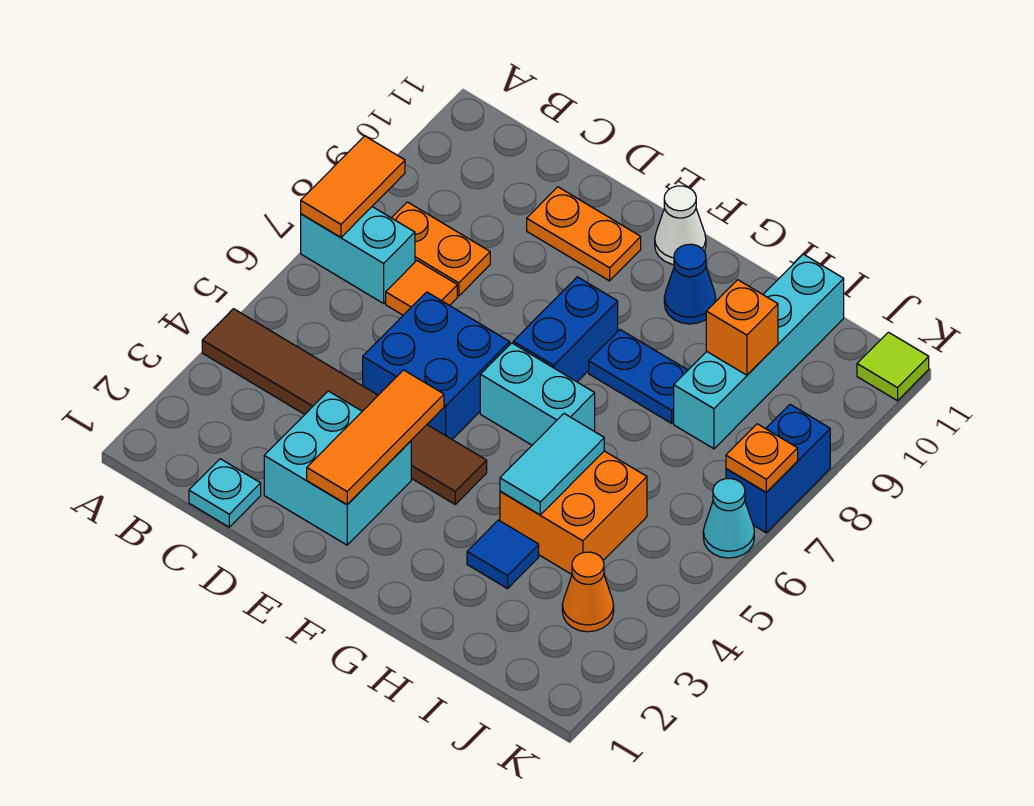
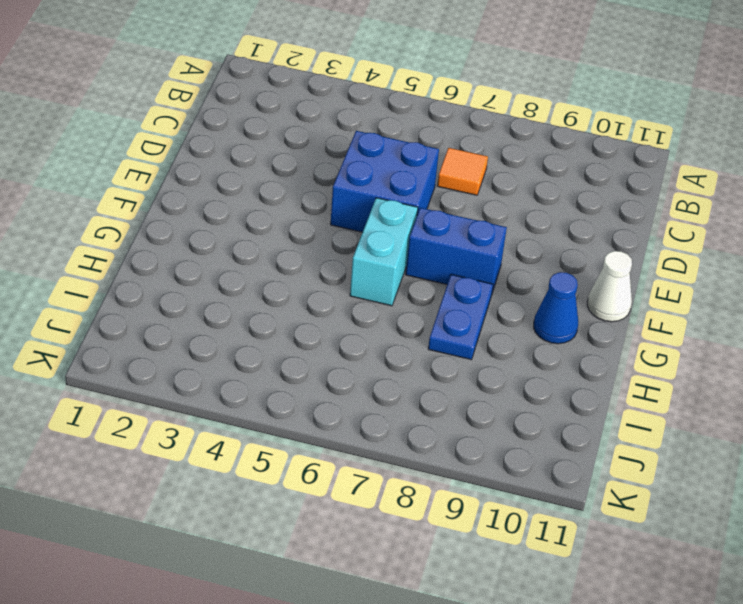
none -> brown 1x6 tile [202,309,487,504]
none -> cyan 1x2 brick [301,207,415,303]
none -> orange 1x2 plate [392,202,490,296]

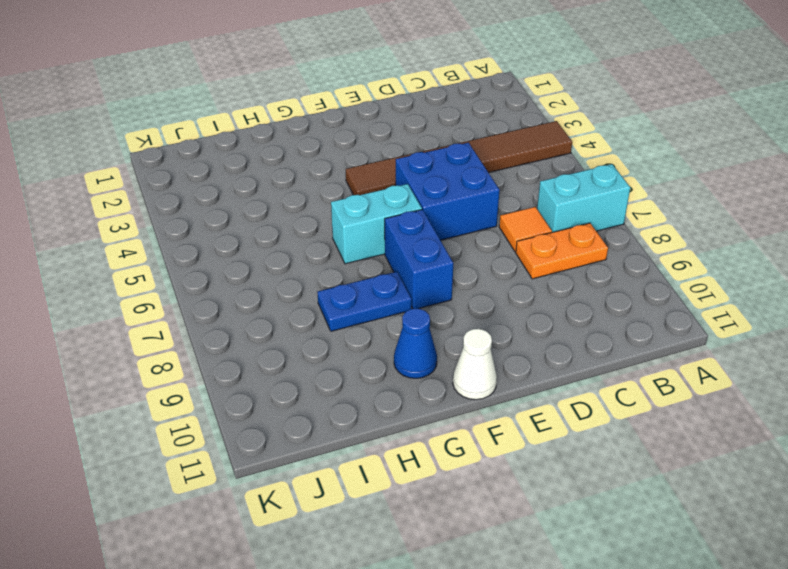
none -> cyan 1x1 plate [189,459,261,527]
none -> cyan 2x2 brick [264,391,411,545]
none -> orange 1x2 plate [527,187,641,281]

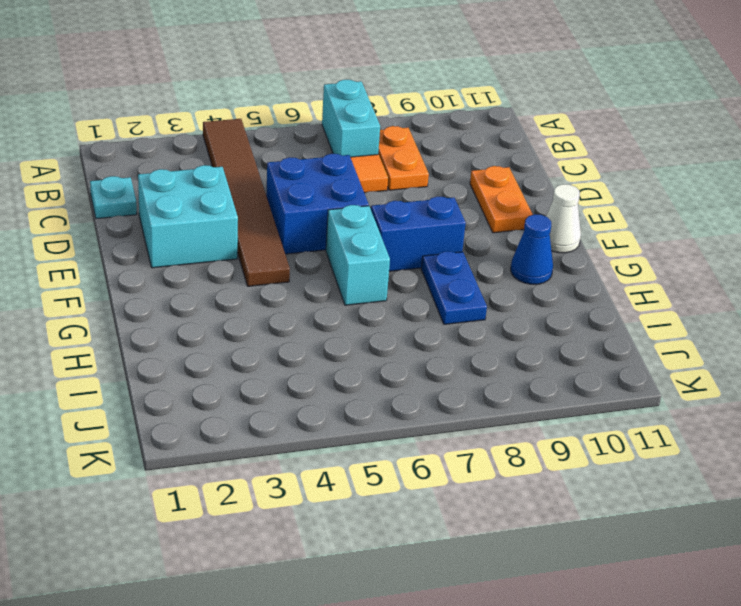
none -> blue 1x1 tile [467,520,539,589]
none -> orange 2x2 brick [500,451,647,574]
none -> cyan 1x4 brick [674,254,844,449]

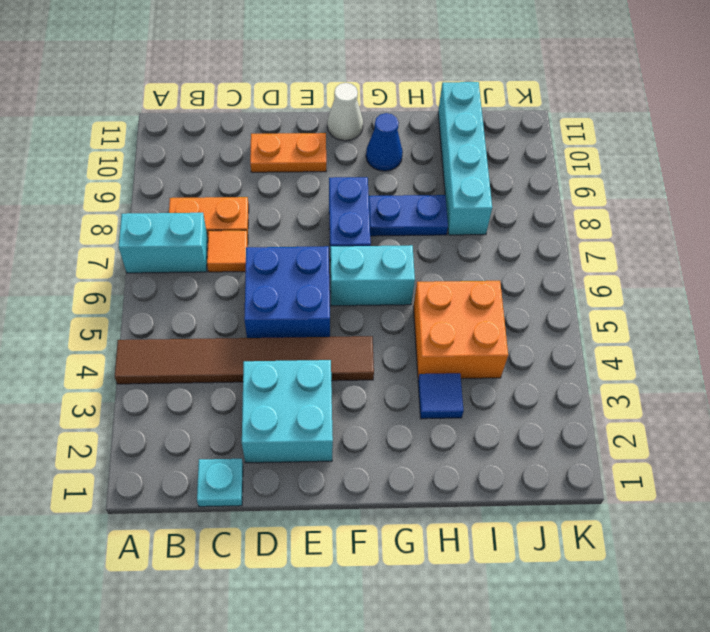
none -> orange 1x1 cone [562,552,614,632]
none -> cyan 1x1 cone [703,479,754,558]
none -> blue 1x2 brick [726,404,830,533]

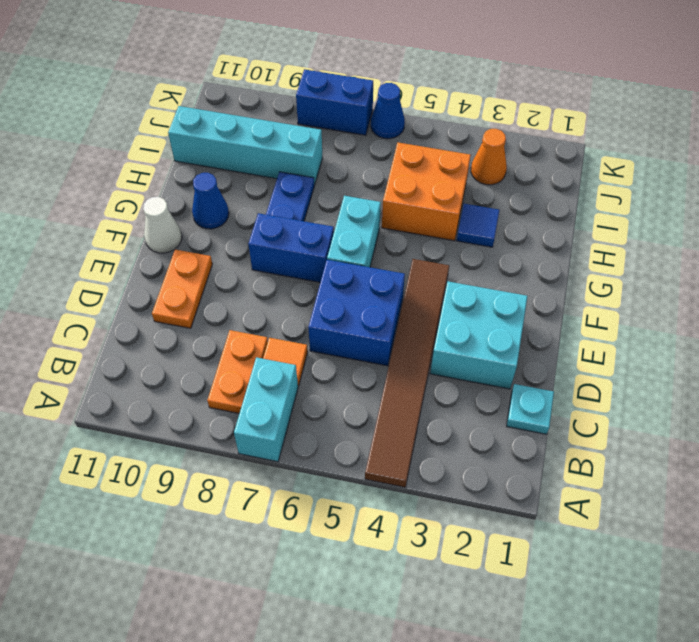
blue 1x1 cone [371,83,405,139] -> cyan 1x1 cone [703,479,754,558]
none -> lime 1x1 tile [857,332,929,401]
none -> orange 1x2 tile [301,136,405,237]
none -> orange 1x3 tile [307,370,444,505]

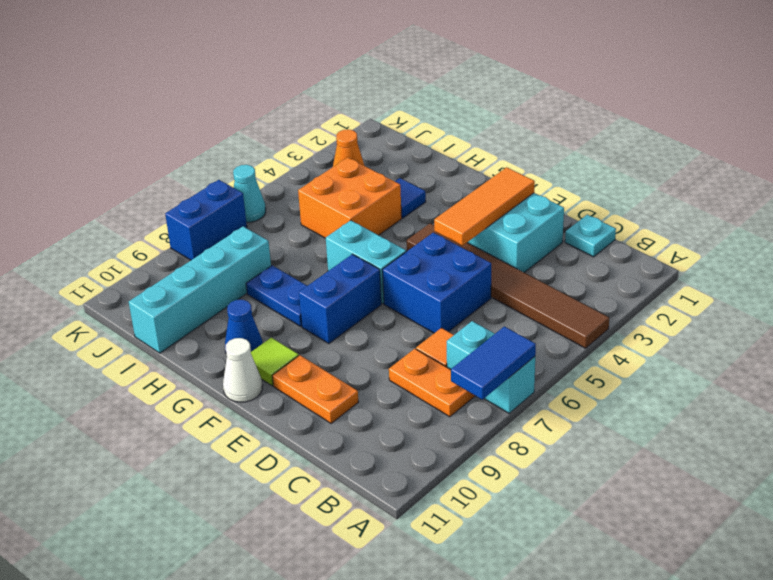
blue 1x2 tile [451,326,536,400] -> orange 1x2 tile [301,136,405,237]
lime 1x1 tile [251,338,299,386] -> lime 1x1 tile moved to [857,332,929,401]
none -> cyan 1x2 tile [500,414,604,515]
none -> orange 1x1 brick [706,280,778,375]
none -> orange 1x1 plate [726,424,798,492]

